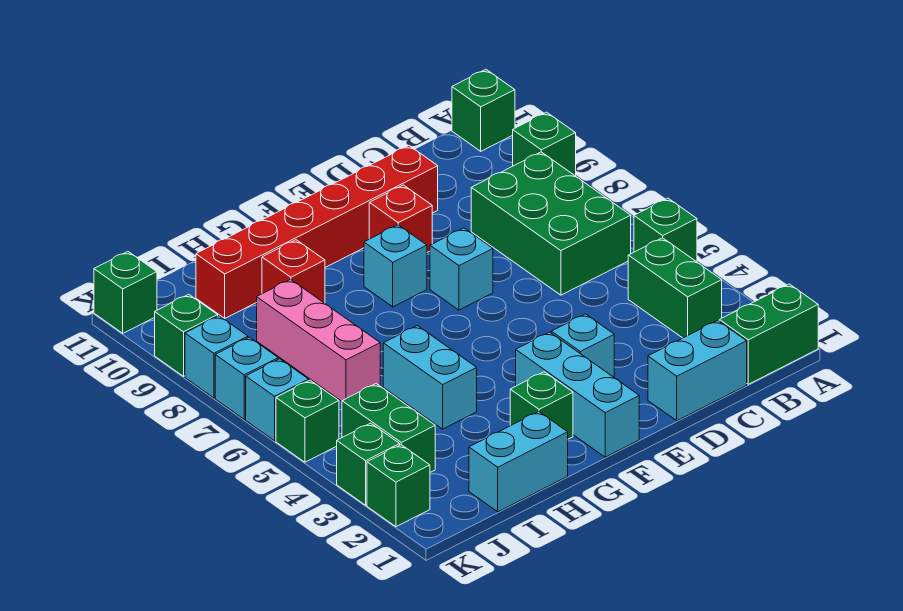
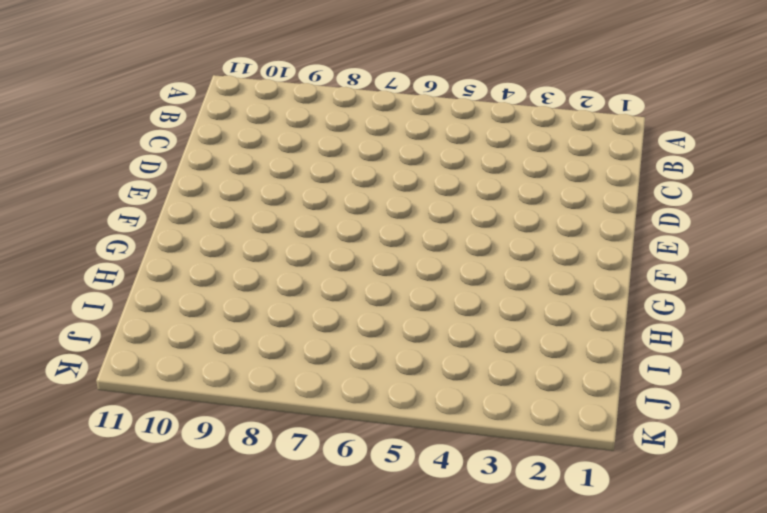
none -> green 1x2 brick [719,284,818,384]
none -> green 1x1 brick [634,198,697,262]
none -> green 1x1 brick [513,112,576,176]

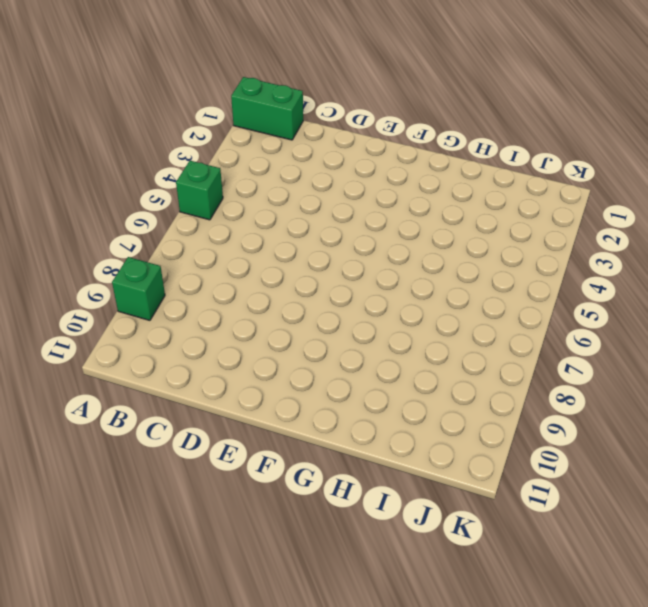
none -> green 1x1 brick [452,69,515,151]
none -> green 1x2 brick [628,238,722,338]
none -> green 2x3 brick [471,152,631,295]

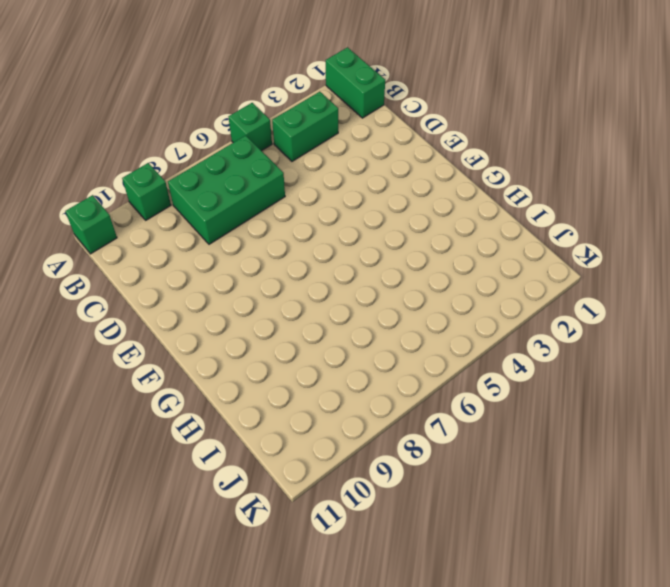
none -> cyan 1x2 brick [648,321,747,421]
none -> red 1x6 brick [196,146,438,318]
none -> cyan 1x1 brick [551,314,614,377]

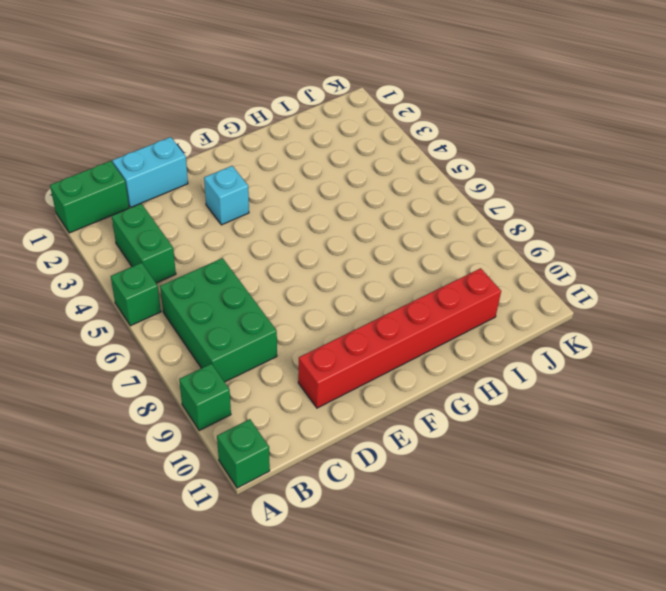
none -> cyan 1x1 brick [430,228,493,310]
none -> red 1x1 brick [369,185,432,252]
none -> cyan 1x3 brick [516,332,639,457]

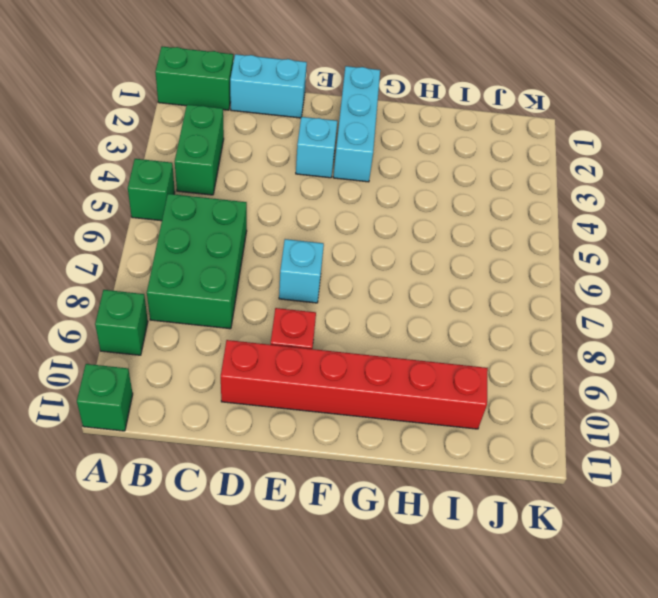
none -> cyan 1x1 brick [364,225,427,307]
none -> green 1x1 brick [510,372,573,439]
none -> cyan 1x2 brick [469,412,568,512]

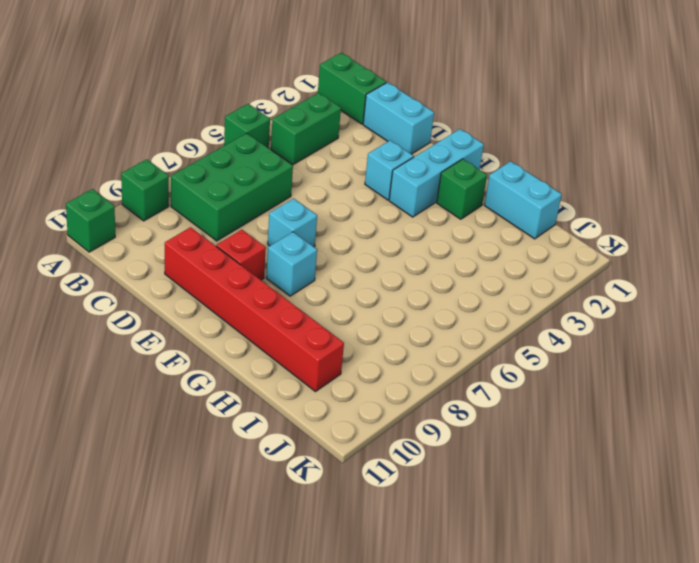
none -> cyan 1x2 brick [383,326,477,429]
none -> red 1x1 brick [262,240,325,303]
none -> pink 1x3 brick [257,279,380,401]

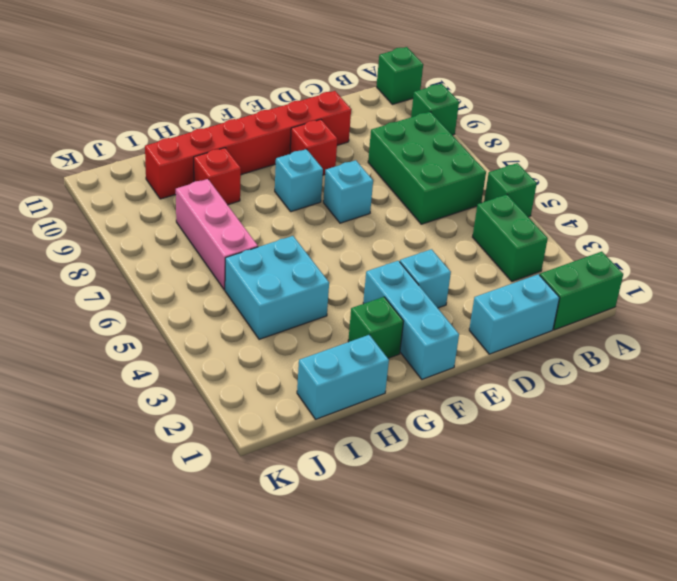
cyan 2x2 brick [225,236,329,339] -> cyan 1x2 brick [383,326,477,429]
none -> green 1x2 brick [342,384,435,472]
none -> green 1x1 brick [367,445,430,527]
none -> green 1x1 brick [337,423,400,505]

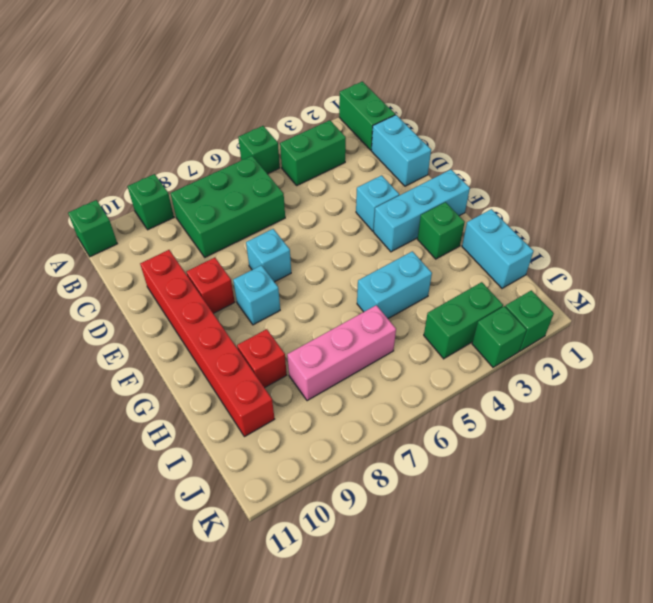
none -> green 1x1 brick [276,380,339,462]
none -> cyan 1x1 brick [246,359,309,441]
none -> cyan 1x1 brick [215,337,278,419]

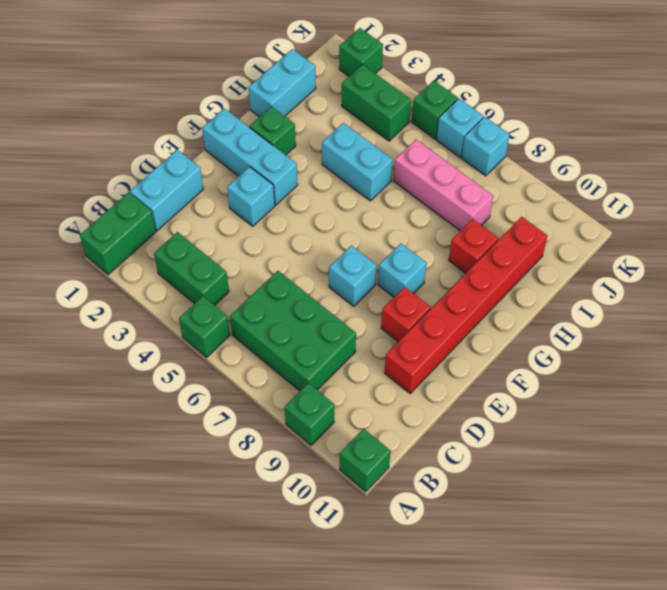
none -> green 1x1 brick [337,423,400,505]
none -> cyan 1x1 brick [185,316,248,398]
none -> green 1x1 brick [155,294,218,376]

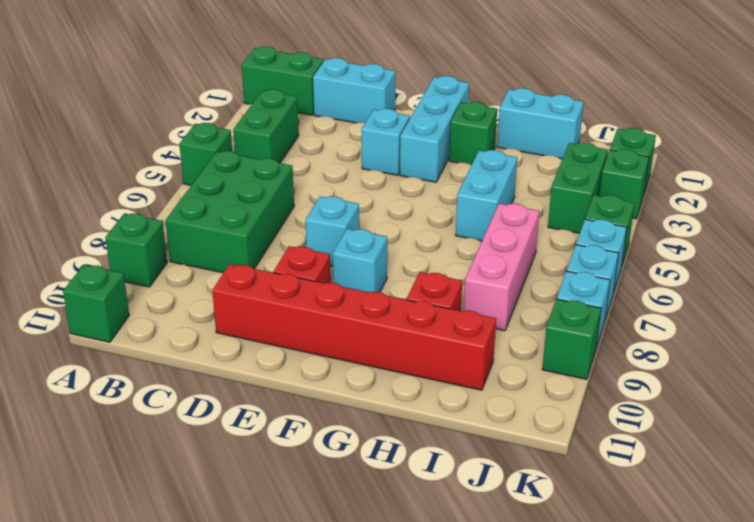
none -> green 1x1 brick [94,252,157,333]

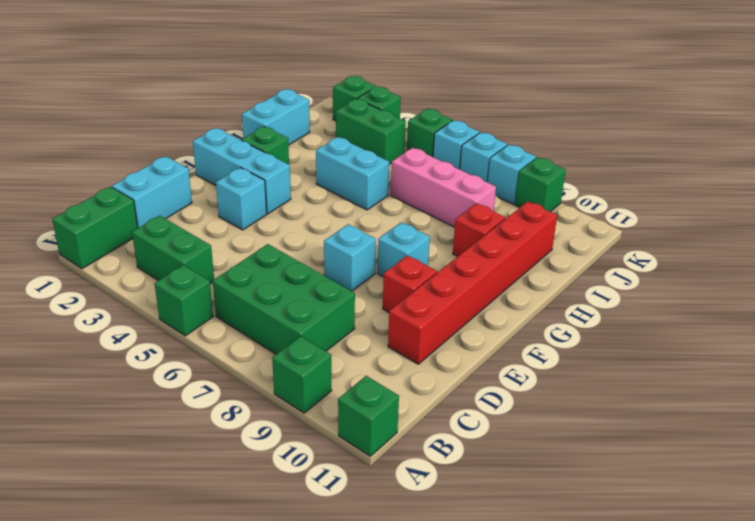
none -> green 1x1 brick [94,252,157,333]

